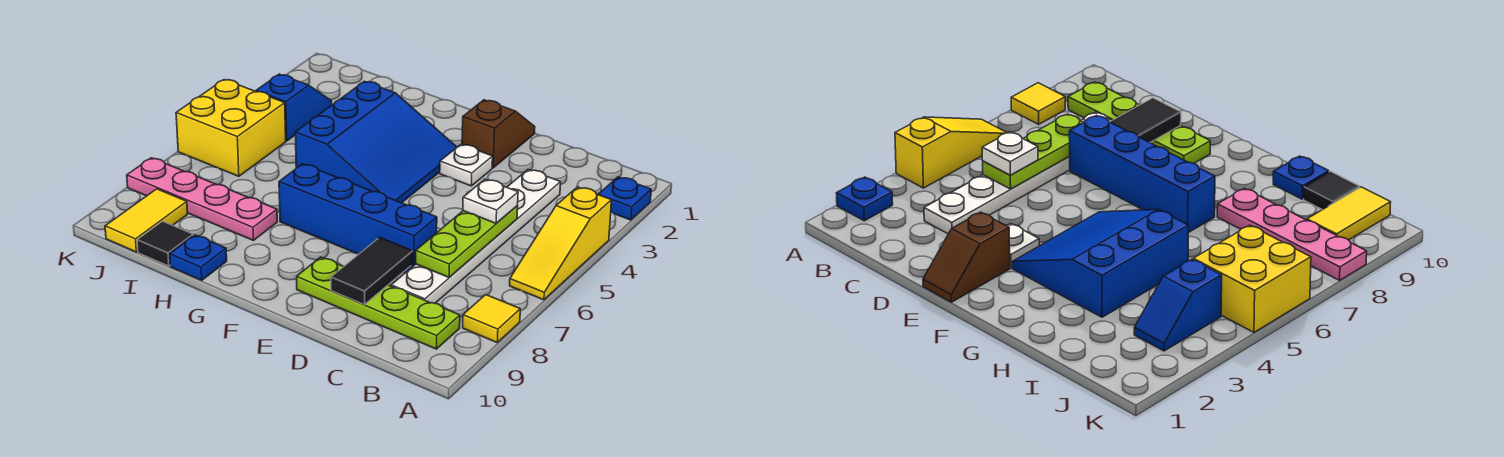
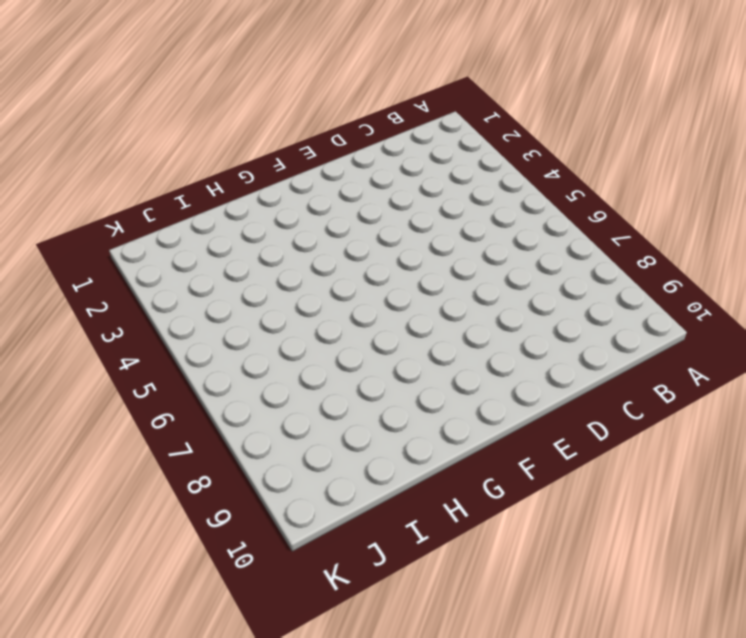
none -> blue 1x1 plate [598,177,651,220]
none -> yellow 1x3 slope [510,187,612,300]
none -> yellow 1x1 tile [463,295,520,342]

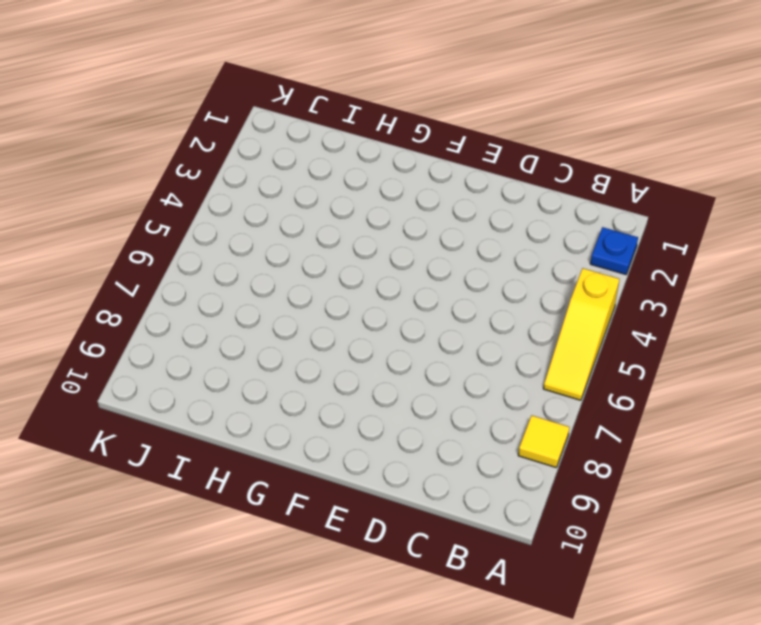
none -> lime 1x4 plate [297,257,460,349]
none -> white 1x6 plate [391,170,561,303]
none -> blue 1x4 brick [279,164,437,273]

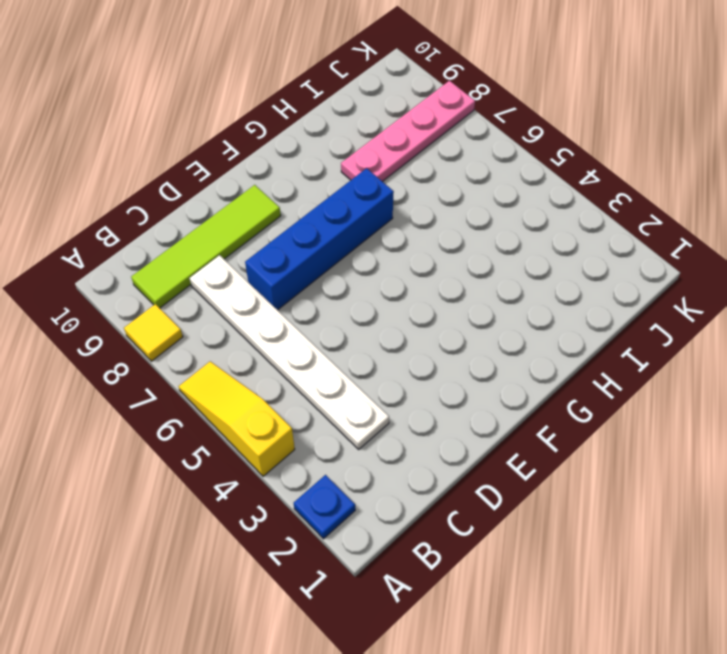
lime 1x4 tile [131,185,281,308] -> lime 1x4 plate [297,257,460,349]
none -> brown 1x2 slope [462,100,535,168]
none -> white 1x1 plate [440,144,493,186]
none -> blue 3x3 slope [295,81,457,203]

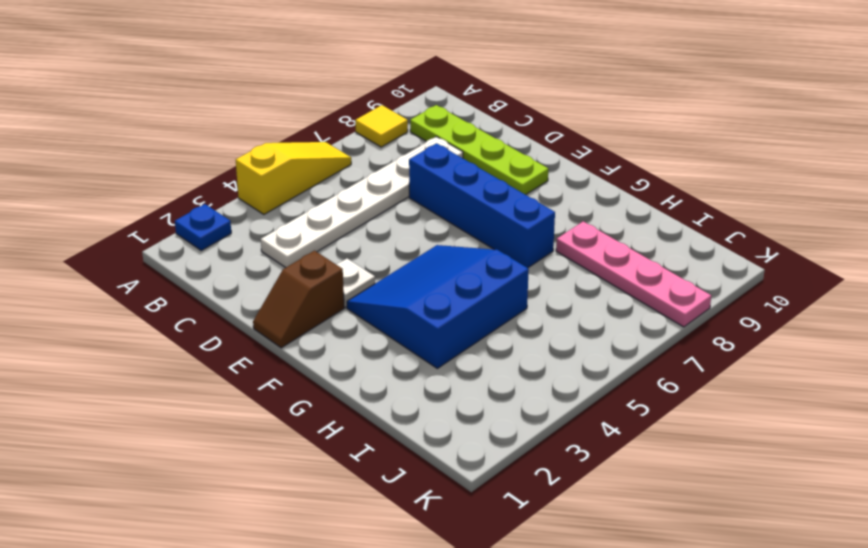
none -> blue 1x1 plate [170,235,227,280]
none -> black 1x1 tile [137,221,193,266]
none -> blue 1x2 slope [256,74,332,141]

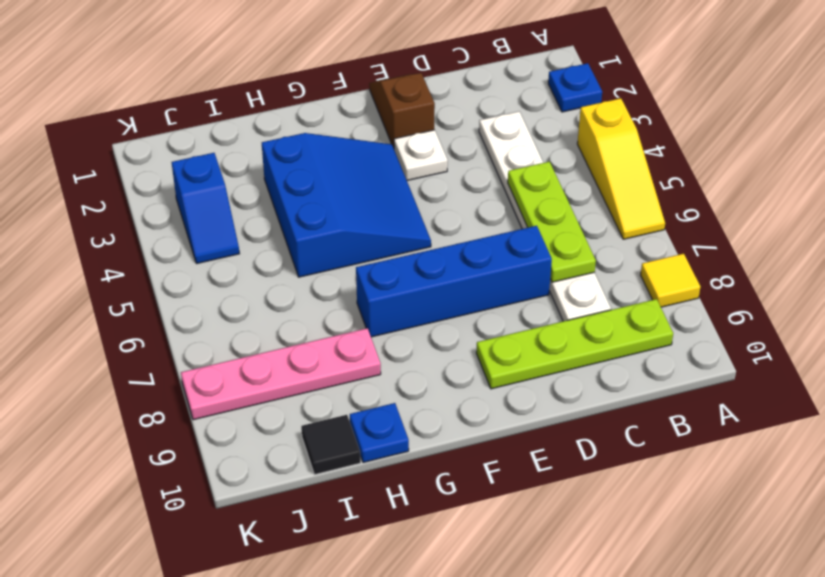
blue 1x2 slope [172,153,239,263] -> blue 1x2 slope turned to [256,74,332,141]
none -> yellow 2x2 brick [176,80,286,176]
none -> yellow 1x2 tile [105,189,188,252]
none -> black 1x2 tile [331,237,413,305]

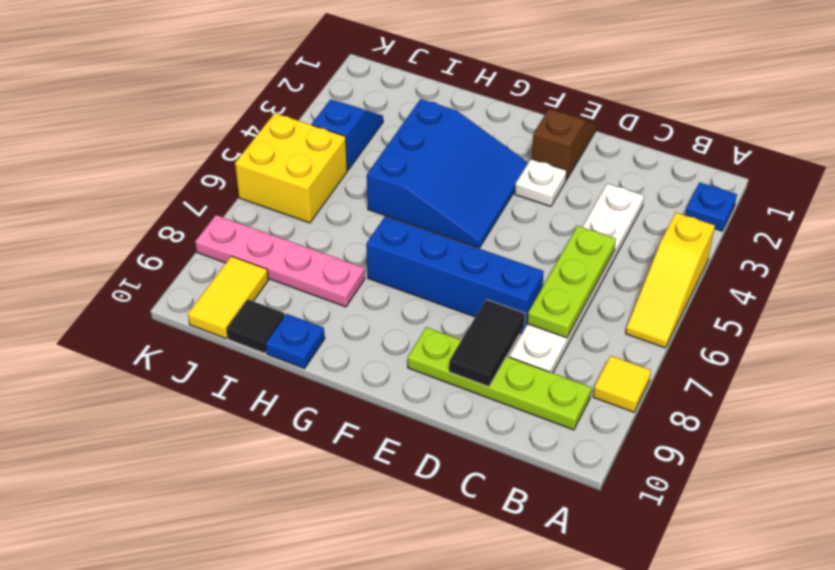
none -> white 1x1 plate [463,179,518,223]

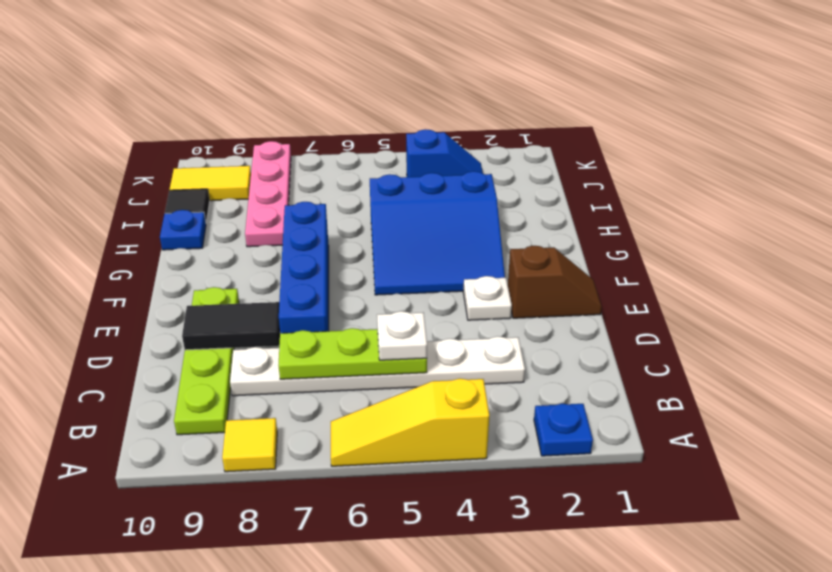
none -> yellow 2x2 brick [176,80,286,176]

